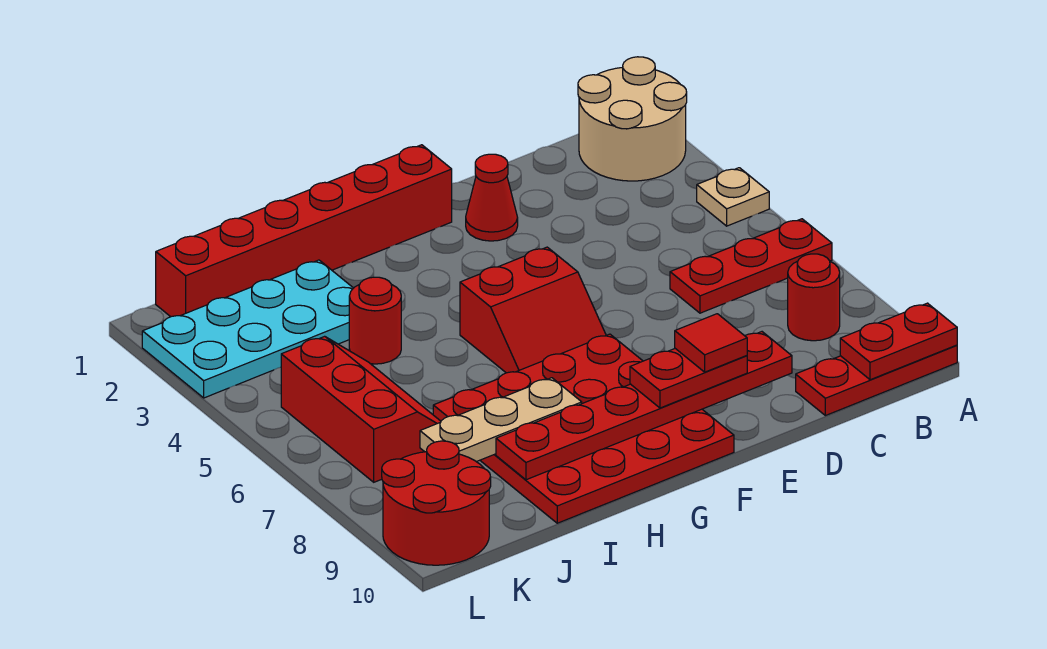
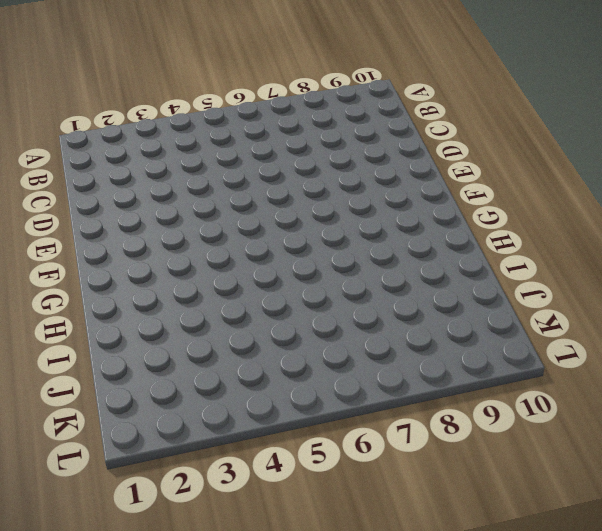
none -> tan 2x2 round brick [578,57,687,181]
none -> tan 1x1 plate [697,168,769,226]
none -> red 1x3 plate [670,219,832,313]

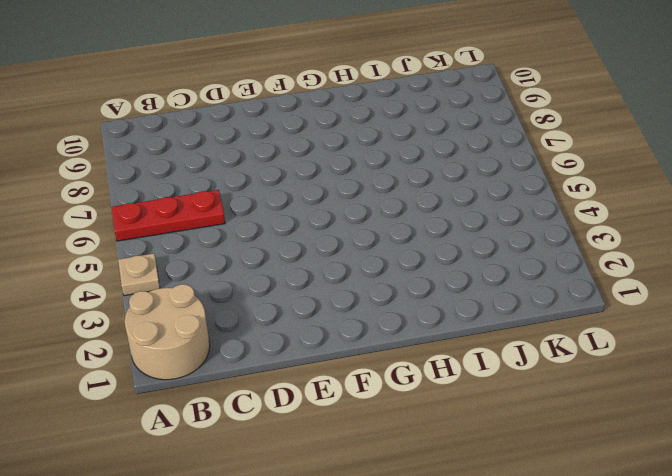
none -> red 1x3 plate [796,345,957,416]
none -> red 1x1 round brick [788,254,840,341]
none -> red 1x1 cone [466,154,518,241]

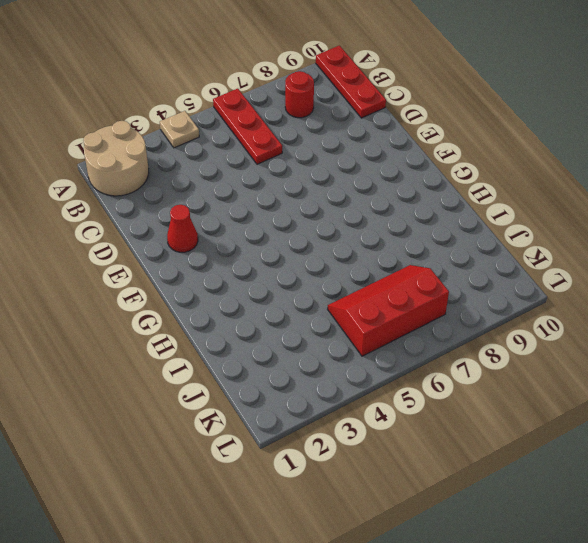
none -> red 1x6 brick [156,145,452,317]
none -> red 2x2 slope [460,247,606,373]
none -> red 4x4 plate [433,334,734,523]

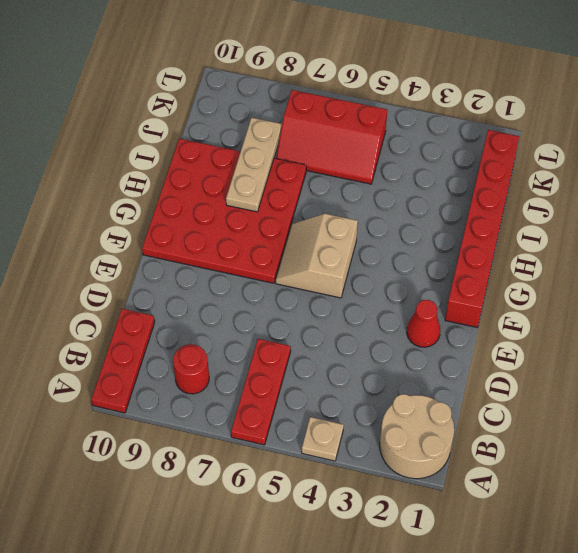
tan 2x2 slope [276,214,358,298] -> red 2x2 slope [460,247,606,373]
none -> cyan 2x4 plate [142,260,353,398]
none -> red 1x1 round brick [349,277,401,364]
none -> red 2x2 round brick [382,441,491,565]

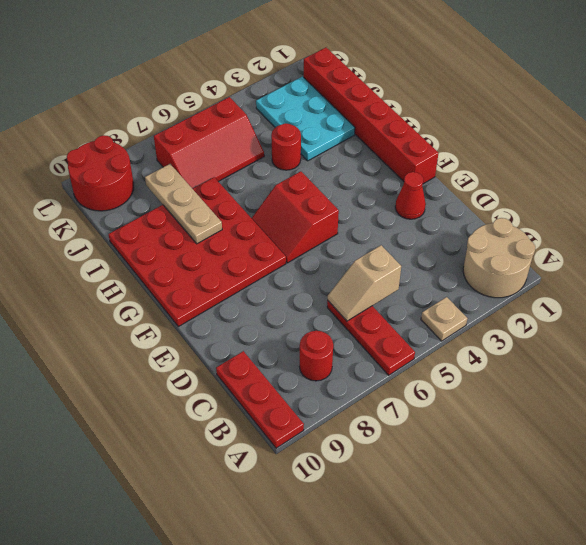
tan 1x2 slope [328,245,401,321] -> none
cyan 2x3 plate [256,76,355,161] -> cyan 2x4 plate [142,260,353,398]
none -> red 1x2 plate [840,303,957,380]
none -> red 1x6 plate [496,332,792,480]
none -> red 1x2 plate [630,349,747,408]

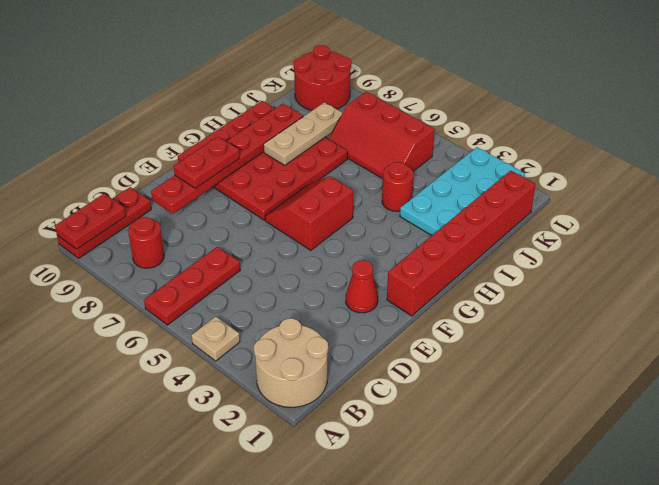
none -> red 1x1 tile [675,314,747,372]

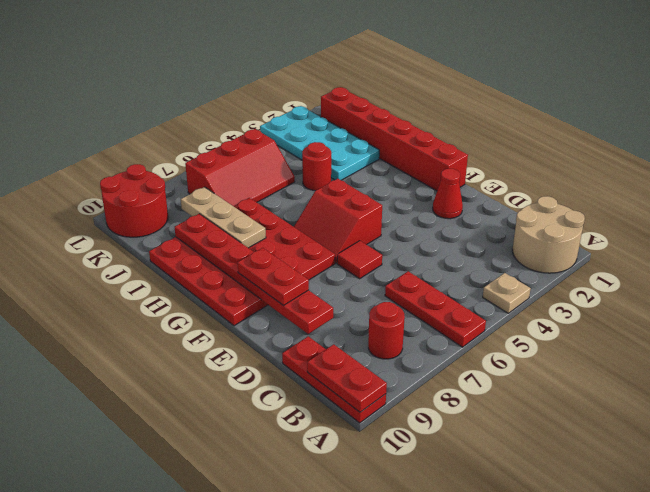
red 1x1 tile [337,241,382,279] -> red 1x1 tile moved to [675,314,747,372]

